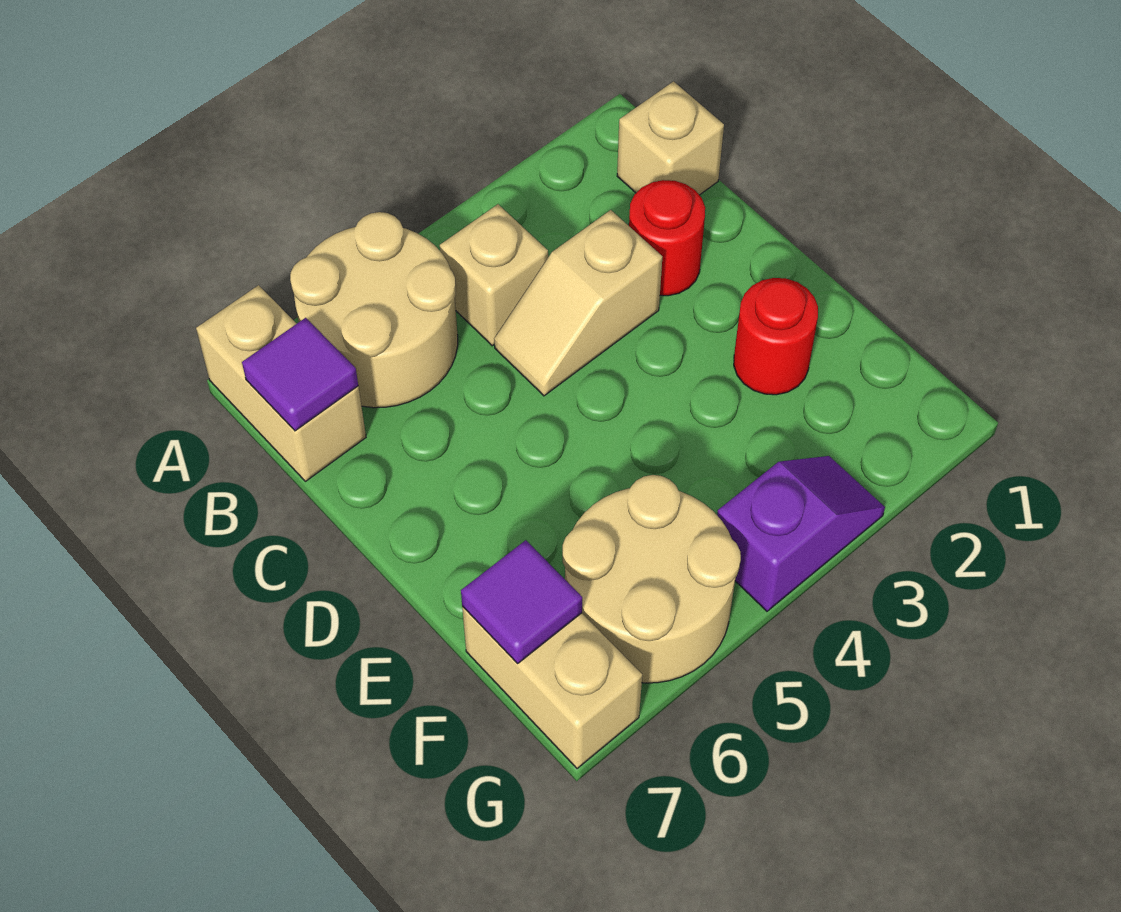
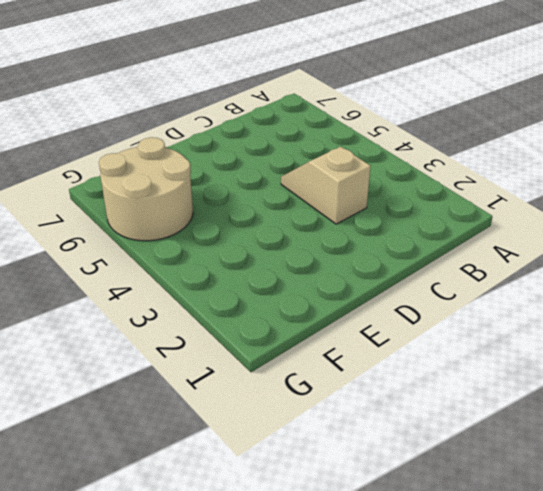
none -> tan 2x2 round brick [290,212,458,408]
none -> tan 1x2 brick [196,285,366,481]
none -> tan 1x1 brick [617,81,724,195]

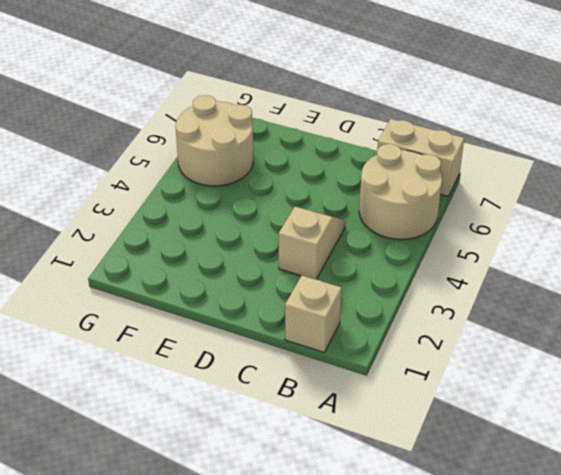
none -> tan 1x1 brick [440,204,548,346]
none -> red 1x1 round brick [629,180,705,296]
none -> red 1x1 round brick [734,278,818,395]

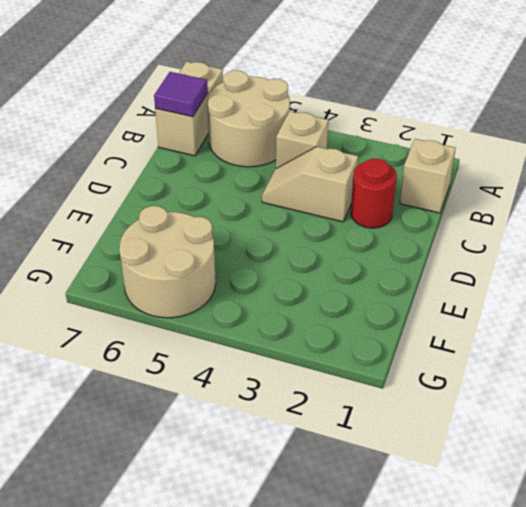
none -> red 1x1 round brick [734,278,818,395]
none -> tan 1x2 brick [462,607,642,769]
none -> purple 1x2 slope [717,456,885,611]

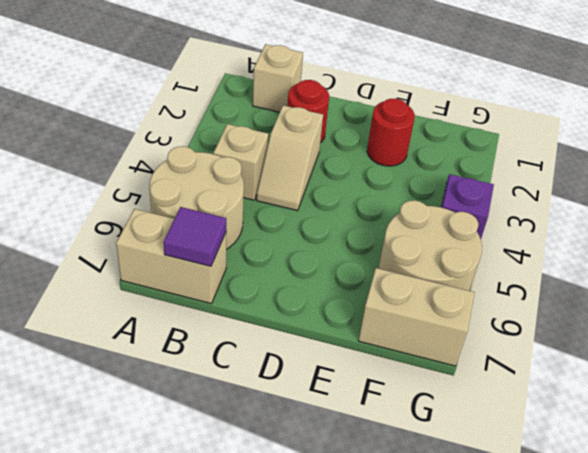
none -> purple 1x1 tile [461,540,582,664]

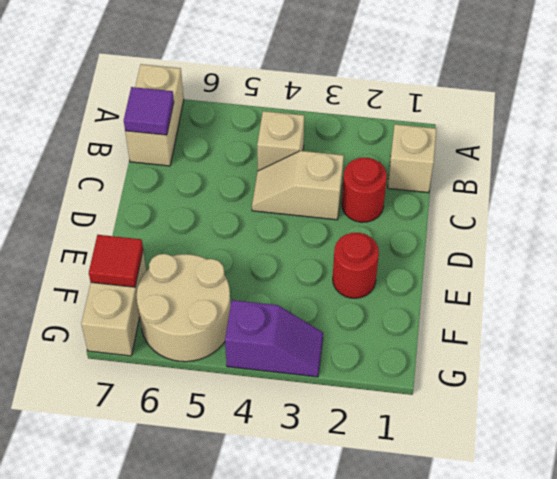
red 1x1 tile [89,235,143,287] -> purple 1x1 tile [461,540,582,664]
none -> tan 2x2 round brick [290,212,458,408]

